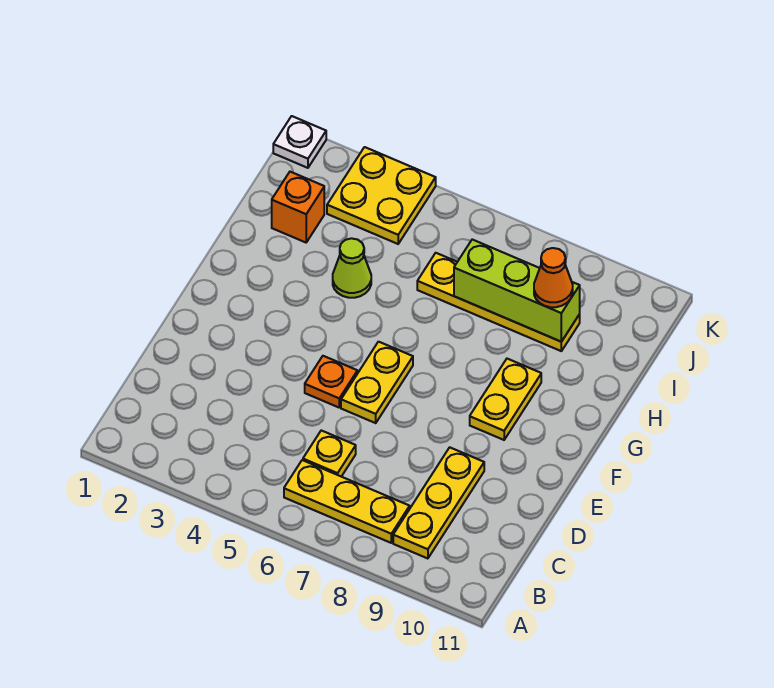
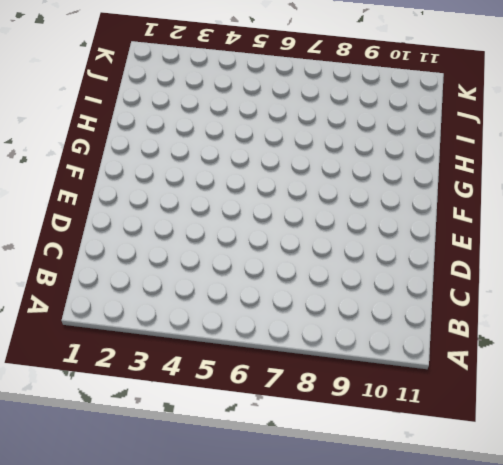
none -> yellow 1x3 plate [284,460,410,543]
none -> yellow 1x3 plate [393,447,484,559]
none -> yellow 1x1 plate [303,430,356,477]

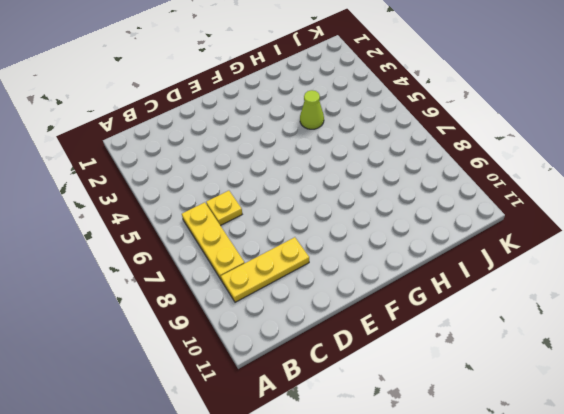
none -> orange 1x1 plate [305,356,358,407]
none -> yellow 1x2 plate [341,342,413,423]
none -> yellow 1x2 plate [470,359,541,440]

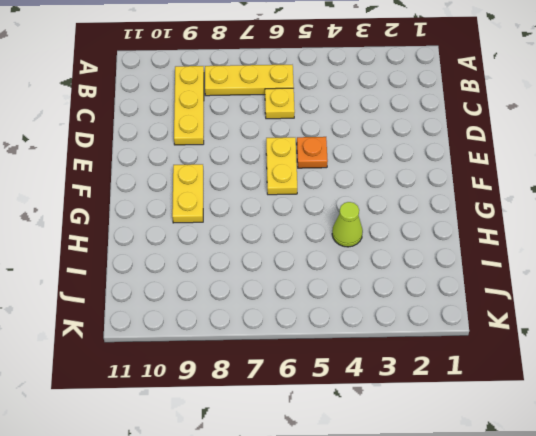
none -> orange 1x1 brick [272,172,324,242]
none -> yellow 1x4 plate [417,253,580,351]
none -> yellow 2x2 plate [327,147,436,244]

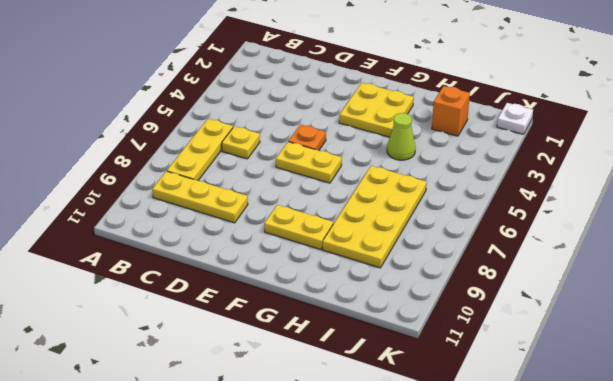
yellow 2x2 plate [339,83,414,137] -> yellow 2x2 plate moved to [327,147,436,244]
yellow 2x4 plate [323,166,427,268] -> yellow 1x4 plate [417,253,580,351]
none -> lime 1x3 brick [454,240,580,342]
none -> orange 1x1 cone [534,248,573,307]

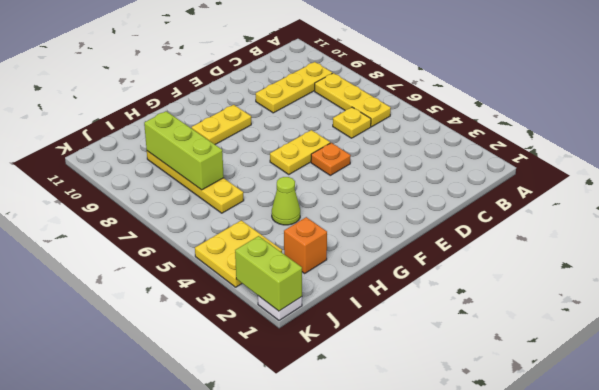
lime 1x2 brick [235,236,302,311] -> none
none -> orange 1x1 cone [534,248,573,307]

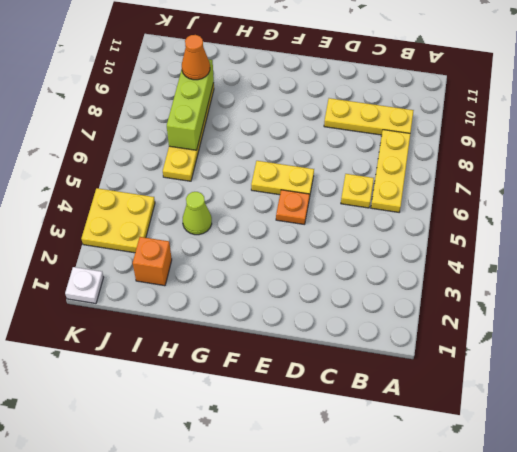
none -> yellow 1x2 plate [470,359,541,440]

